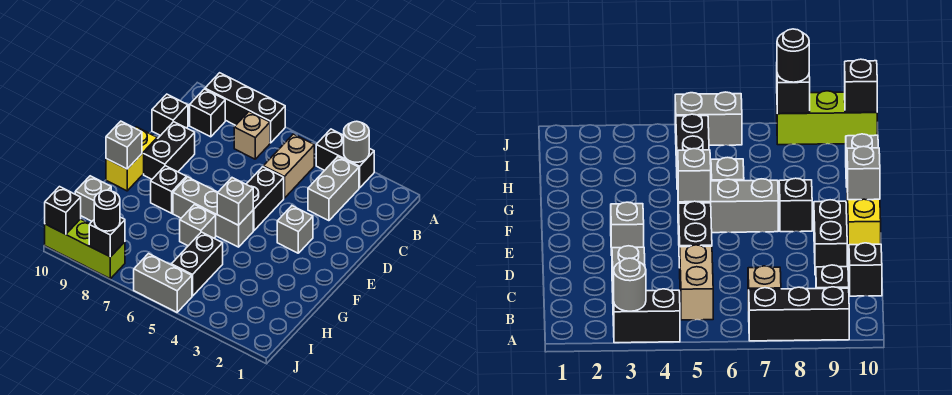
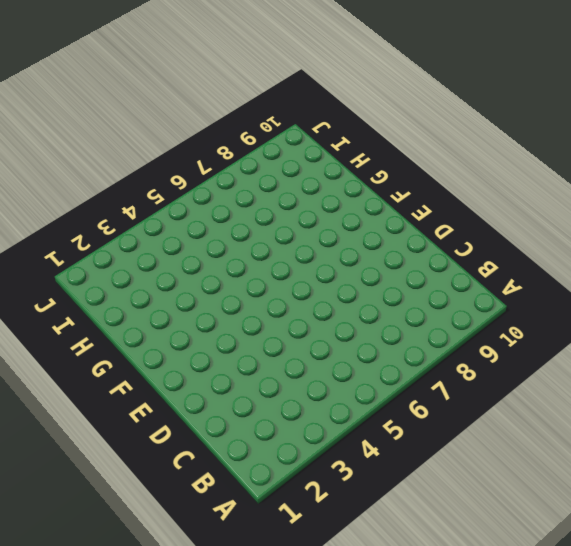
none -> black 1x2 brick [316,129,374,188]
none -> black 1x3 brick [205,73,285,143]
none -> grey 1x2 brick [308,157,359,221]

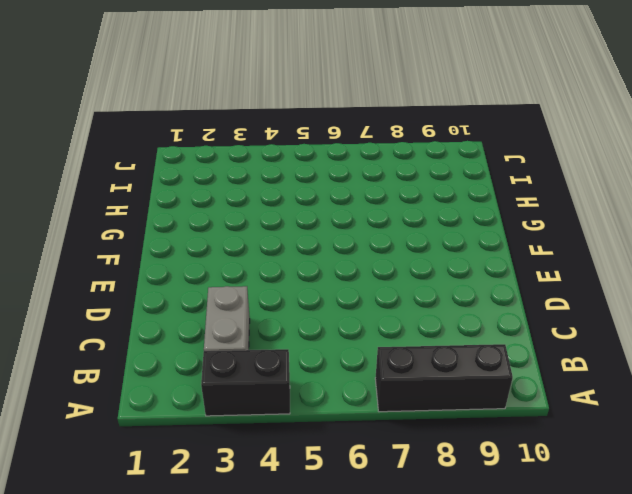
none -> tan 1x2 brick [263,134,314,198]
none -> tan 1x1 brick [234,112,270,159]
none -> black 1x1 brick [190,89,225,137]

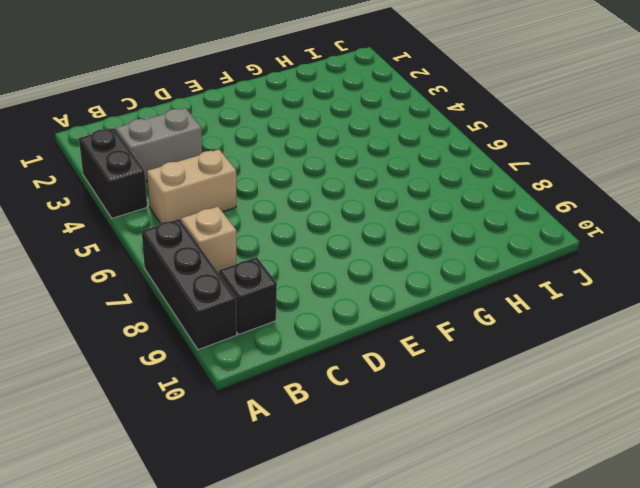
none -> black 1x1 brick [152,94,188,136]
none -> black 1x2 brick [246,167,284,231]
none -> black 1x2 brick [144,122,195,179]

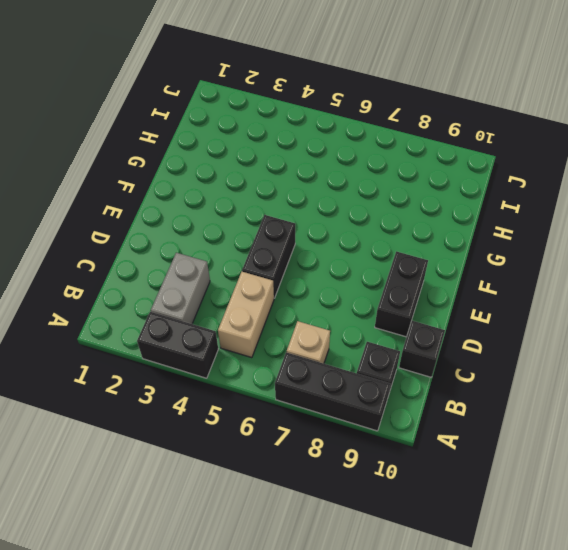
none -> grey 1x1 brick [277,206,313,253]
none -> yellow 1x2 brick [106,127,157,191]
none -> grey 1x3 brick [173,177,253,247]

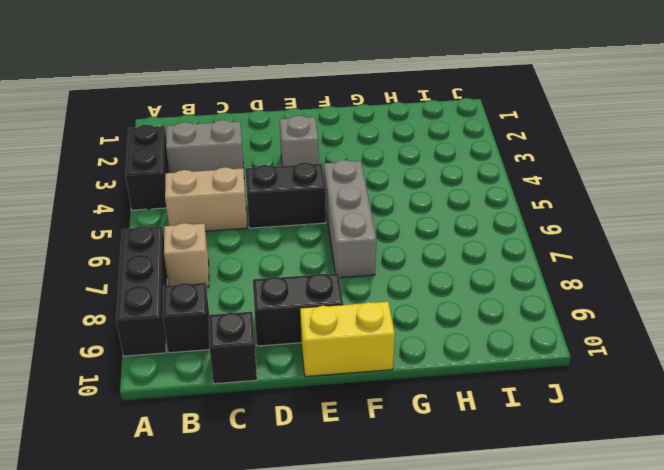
none -> black 1x1 brick [151,166,186,213]
none -> grey 1x1 brick [180,205,216,246]
none -> black 1x2 brick [171,232,223,296]

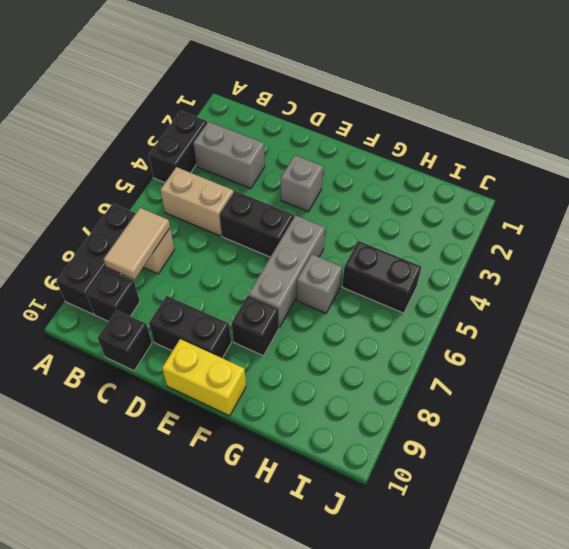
tan 1x2 tile [104,208,170,279] -> none
none -> grey 1x1 brick [75,176,111,221]
none -> grey 1x2 brick [134,254,192,312]
none -> lime 1x3 brick [45,219,125,279]

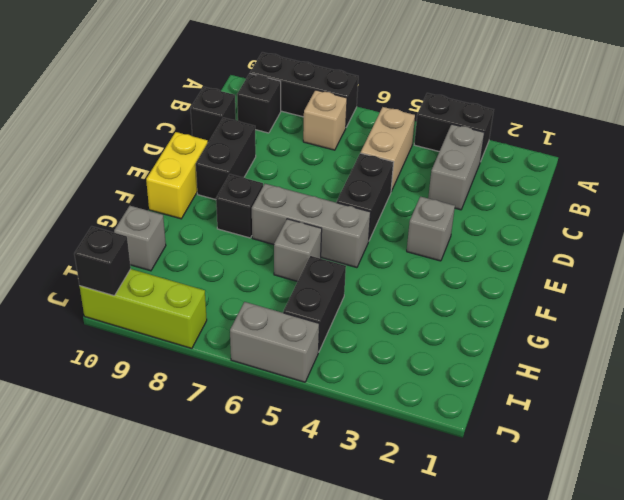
none -> grey 1x1 round brick [344,121,369,162]
none -> grey 1x1 brick [217,178,253,225]
none -> grey 1x1 brick [106,121,142,169]

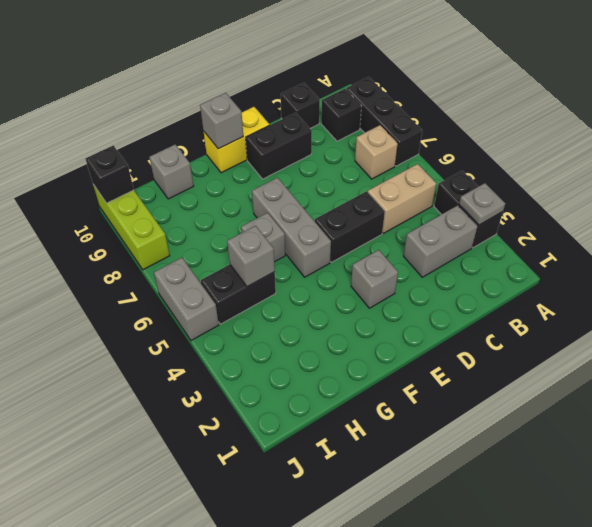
grey 1x1 plate [459,183,505,225] -> grey 1x1 round brick [344,121,369,162]
grey 1x1 brick [227,226,275,287] -> grey 1x1 brick moved to [217,178,253,225]
none -> black 1x1 brick [151,166,186,213]
none -> black 1x1 brick [89,217,125,257]
none -> black 1x1 round brick [94,190,120,231]

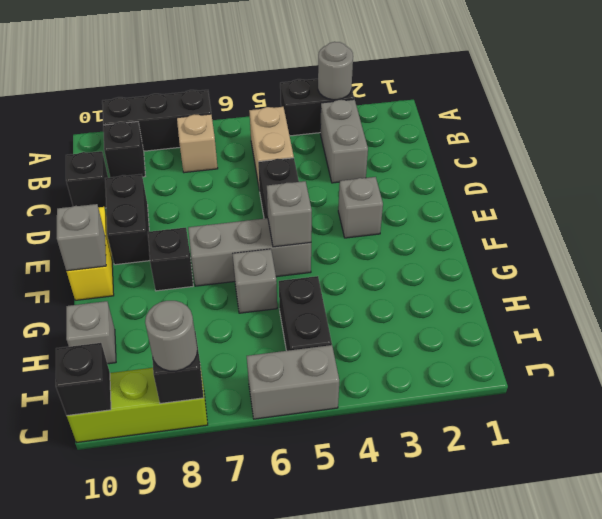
grey 1x1 round brick [145,301,197,371] -> black 1x1 round brick [94,190,120,231]

